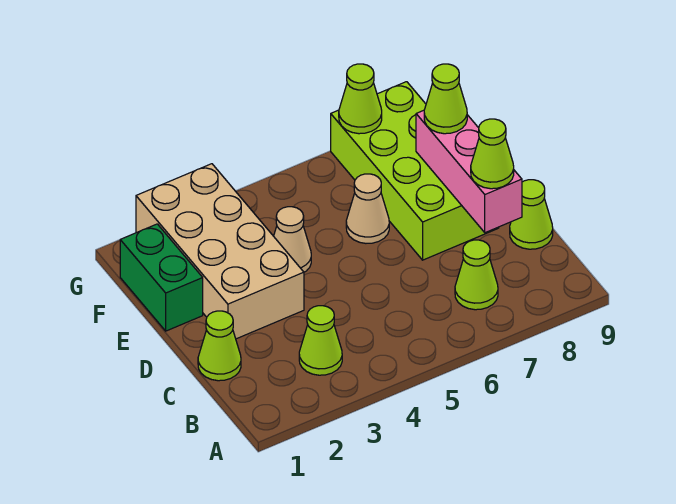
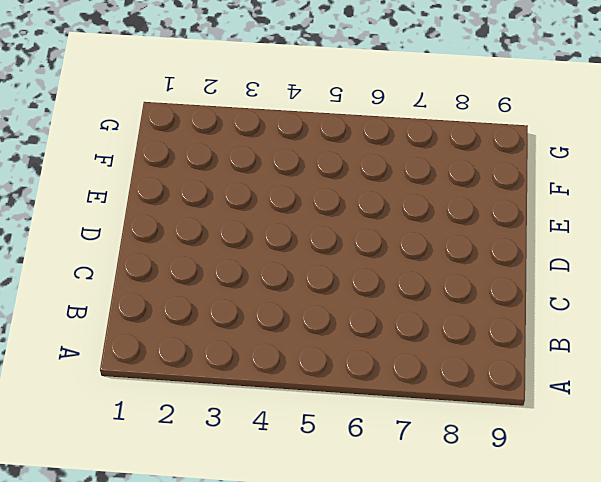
none -> lime 1x1 cone [299,306,342,375]
none -> lime 1x1 cone [455,240,498,310]
none -> lime 1x1 cone [198,311,241,381]

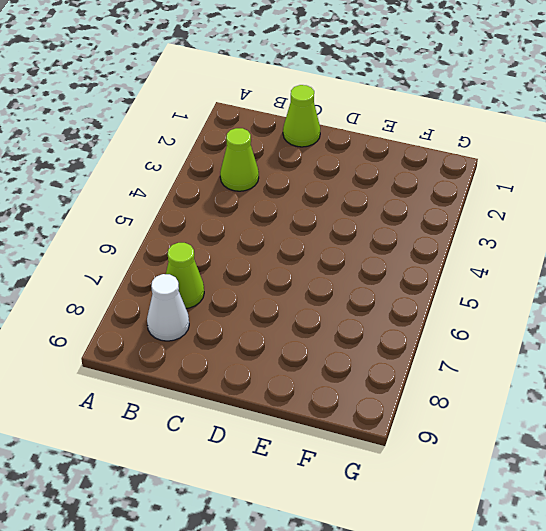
white 1x1 cone [147,274,189,341] -> none
none -> lime 1x1 cone [510,180,553,249]
none -> tan 2x4 brick [136,164,304,339]
none -> lime 2x4 brick [331,82,499,260]

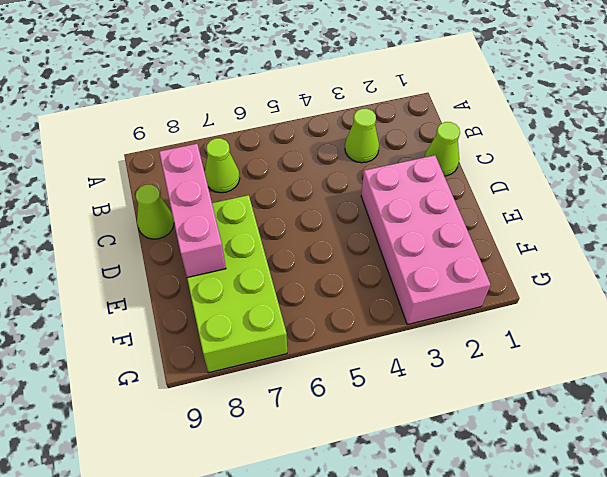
pink 2x4 brick [361,155,491,324] -> tan 2x4 brick [136,164,304,339]
none -> green 1x2 brick [120,224,203,331]
none -> tan 1x1 cone [274,207,311,272]
none -> tan 1x1 cone [346,174,389,243]

